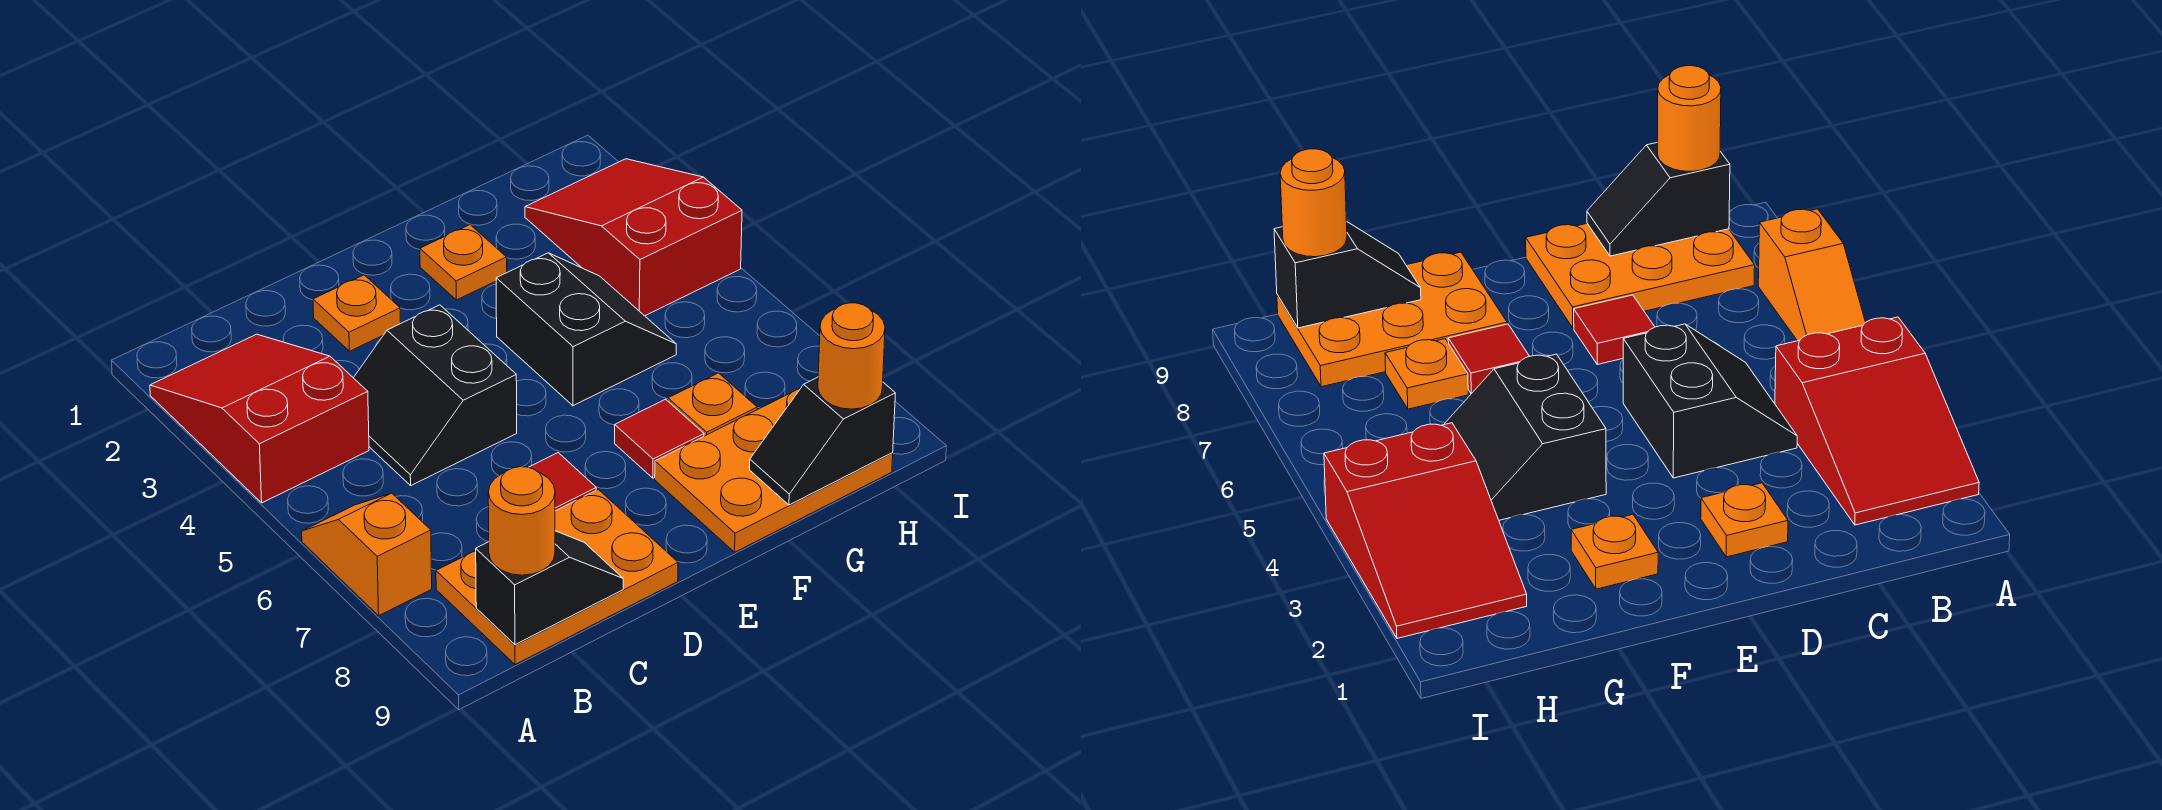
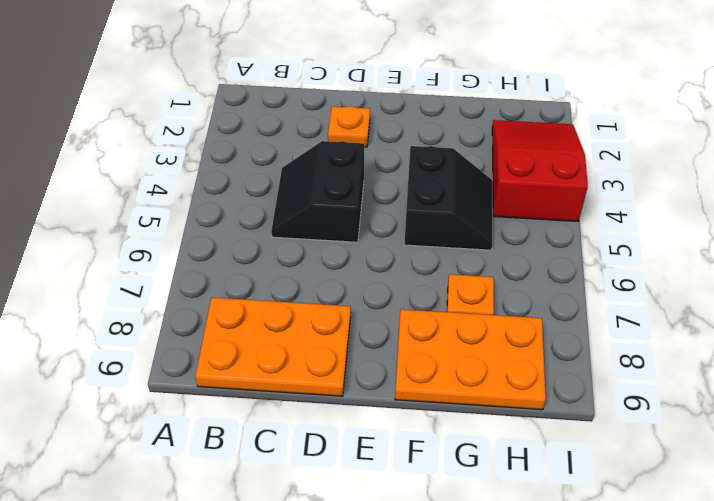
none -> red 2x3 slope [150,334,369,503]
none -> orange 1x2 slope [302,493,432,616]
none -> red 1x1 tile [529,453,596,511]

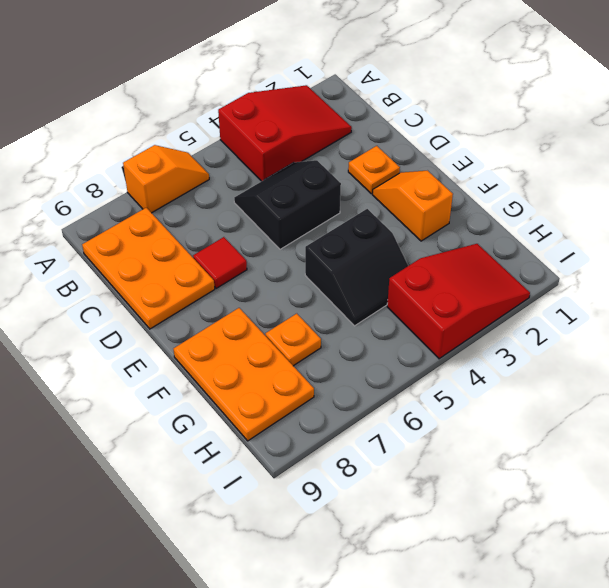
orange 1x2 slope [372,171,453,241] -> orange 1x1 plate [420,225,507,300]
none -> red 1x1 tile [615,399,704,478]
none -> black 1x2 slope [476,531,623,645]
none -> black 1x2 slope [750,377,895,505]

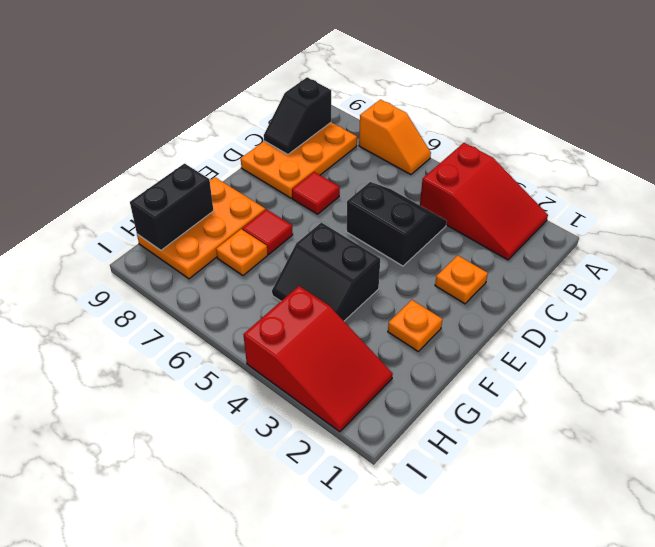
black 1x2 brick [130,164,214,250] -> black 1x2 slope [750,377,895,505]
none -> orange 1x1 round brick [488,467,555,575]
none -> orange 1x1 round brick [818,303,885,409]

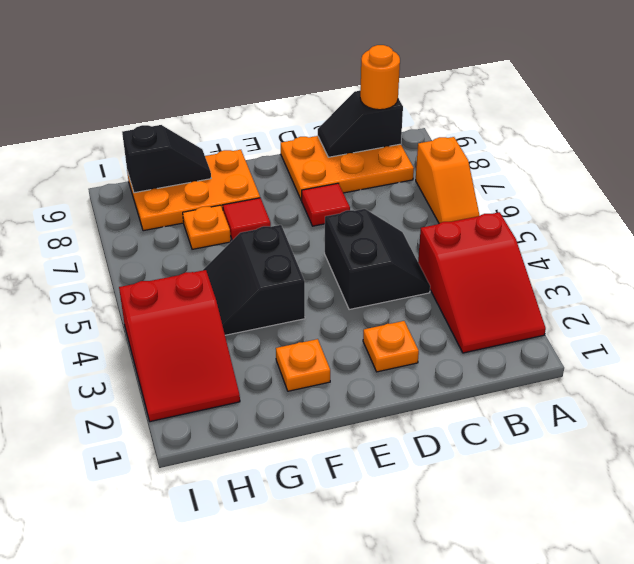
none -> orange 1x1 round brick [818,303,885,409]

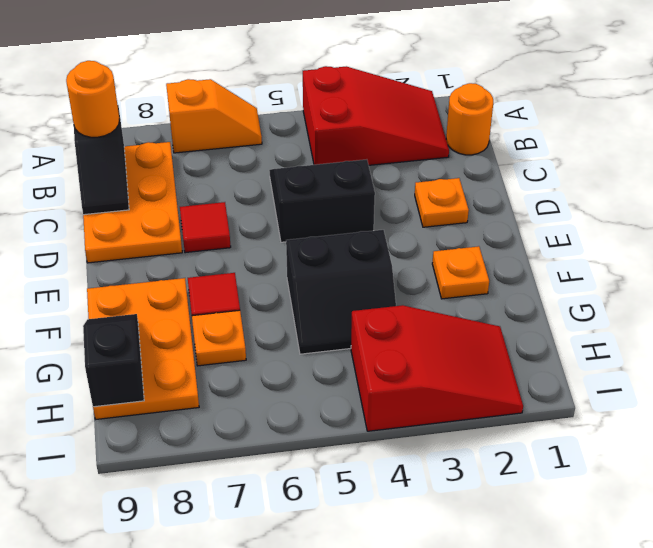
orange 1x1 round brick [446,83,493,155] -> orange 1x1 round brick moved to [818,303,885,409]

